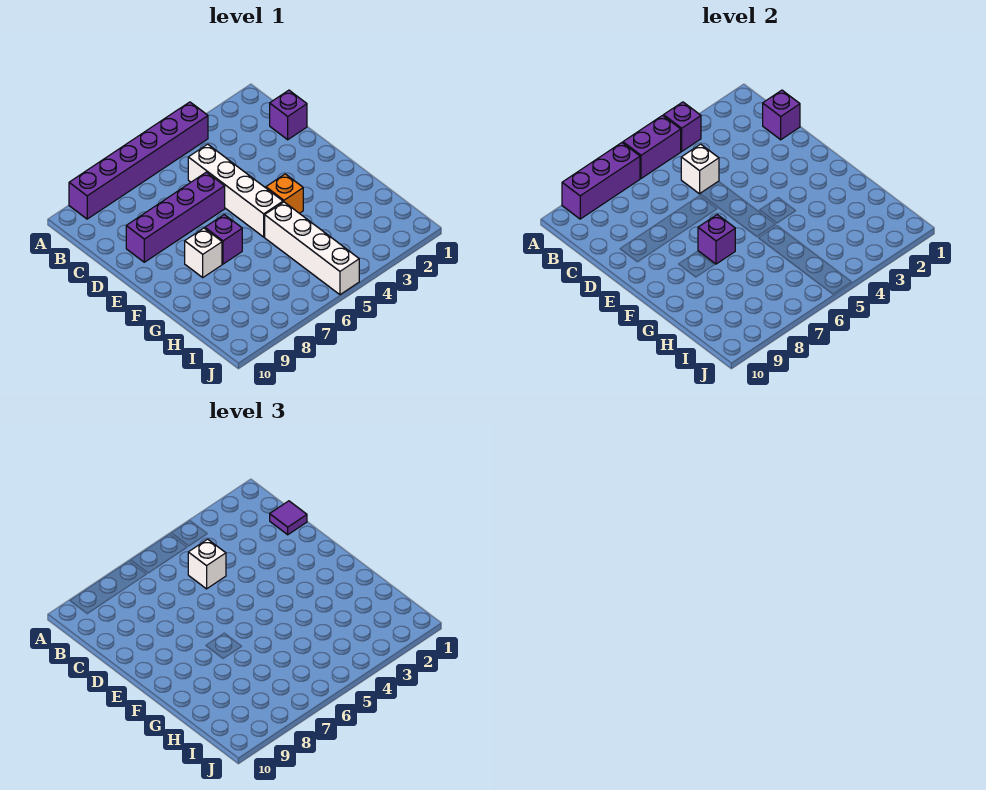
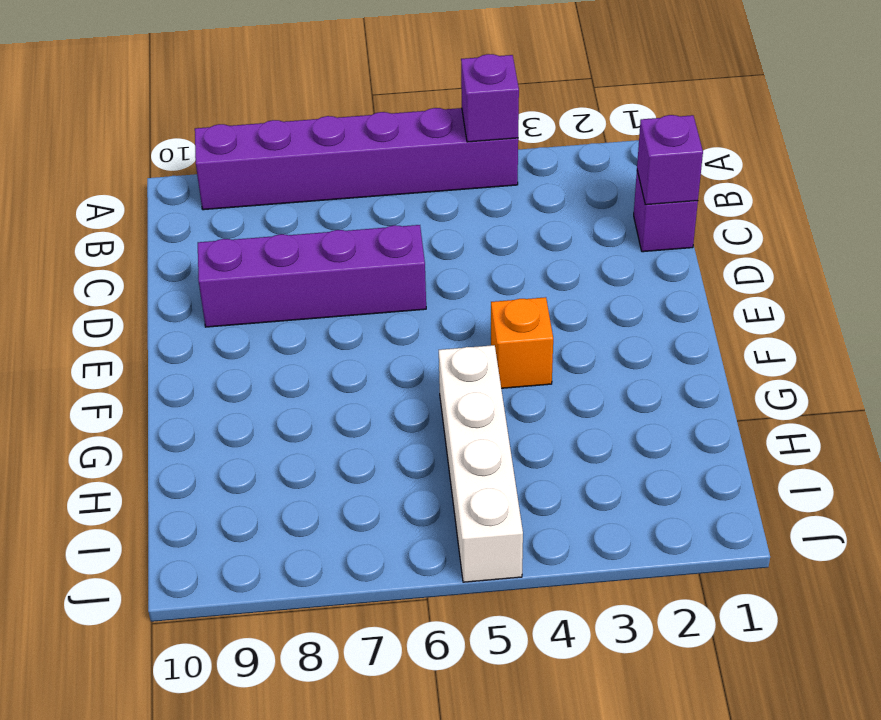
none -> white 1x4 brick [188,144,283,237]
none -> purple 1x1 brick [205,215,242,264]
none -> white 1x1 brick [185,228,222,277]

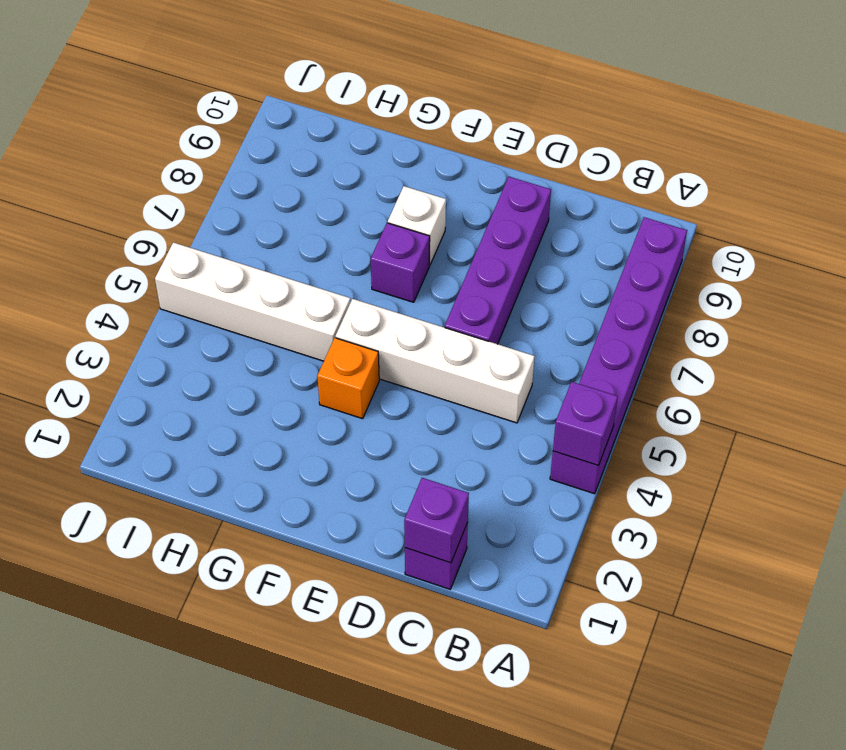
none -> purple 1x2 brick [623,116,681,178]
none -> purple 1x3 brick [562,143,640,219]
none -> white 1x1 brick [681,144,719,194]

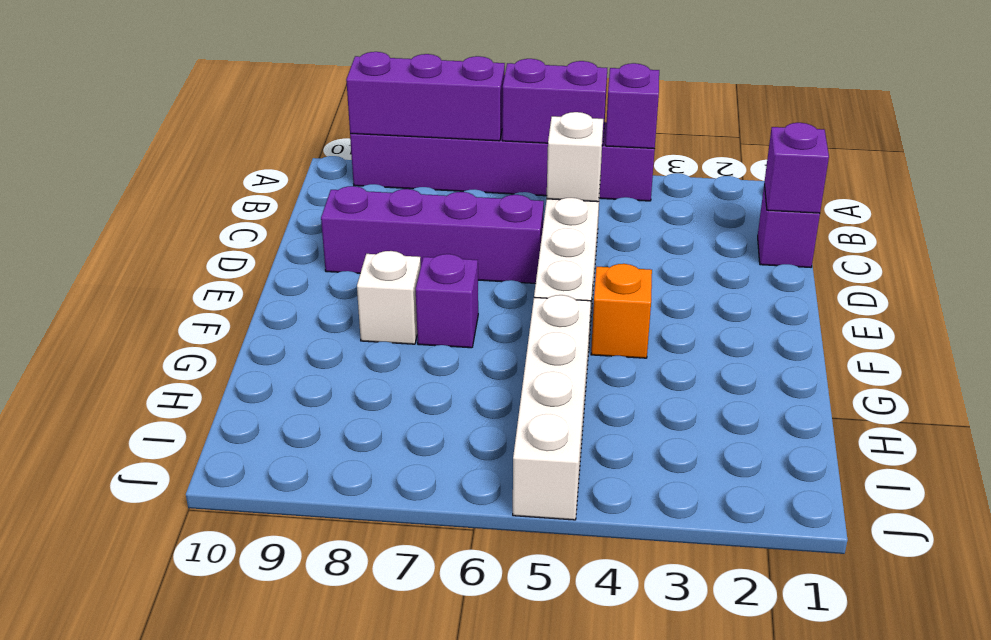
none -> purple 1x1 brick [698,215,735,264]
none -> purple 1x1 tile [270,501,307,535]
none -> white 1x1 brick [188,539,226,589]

